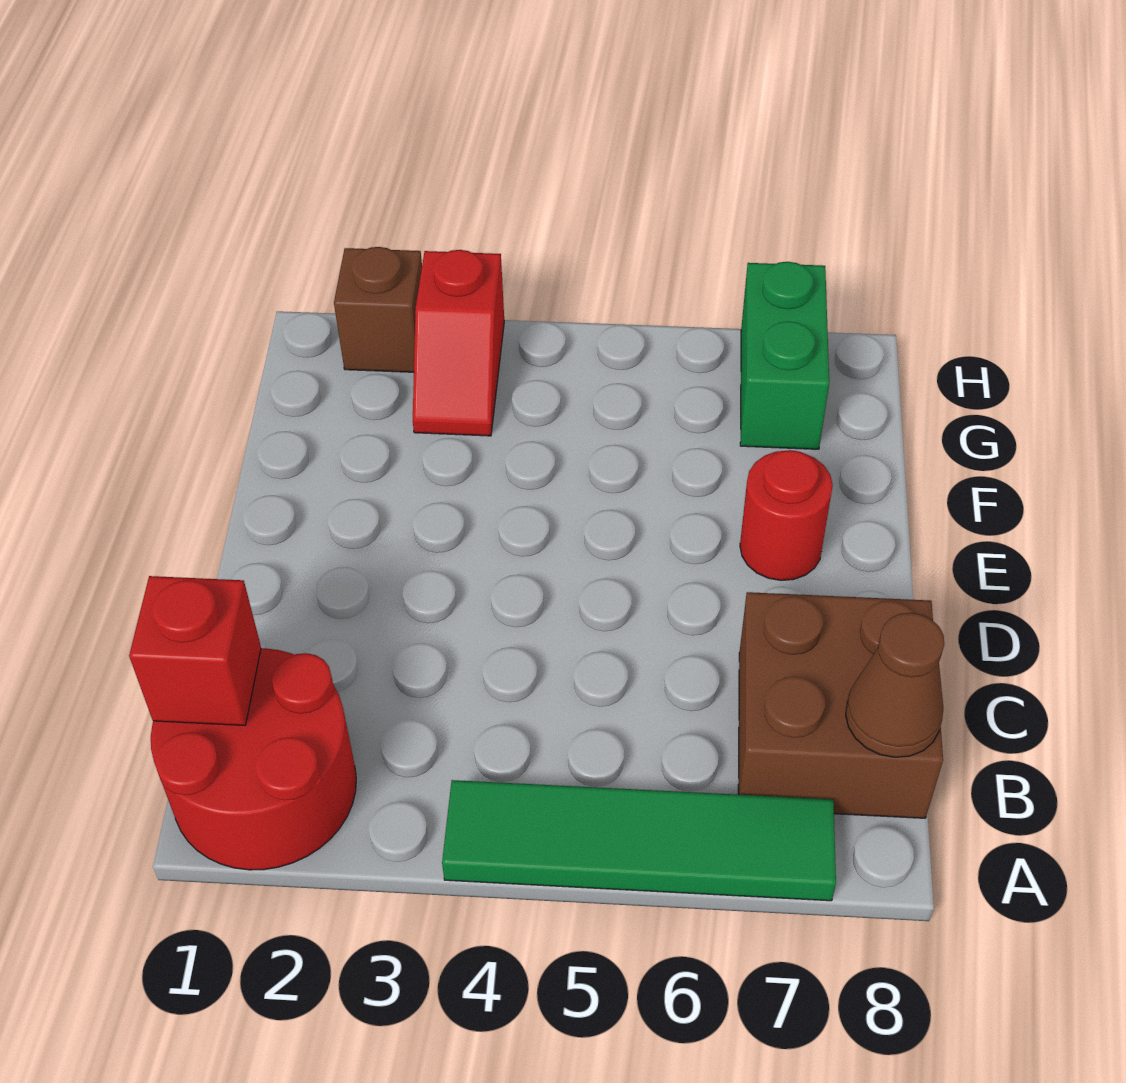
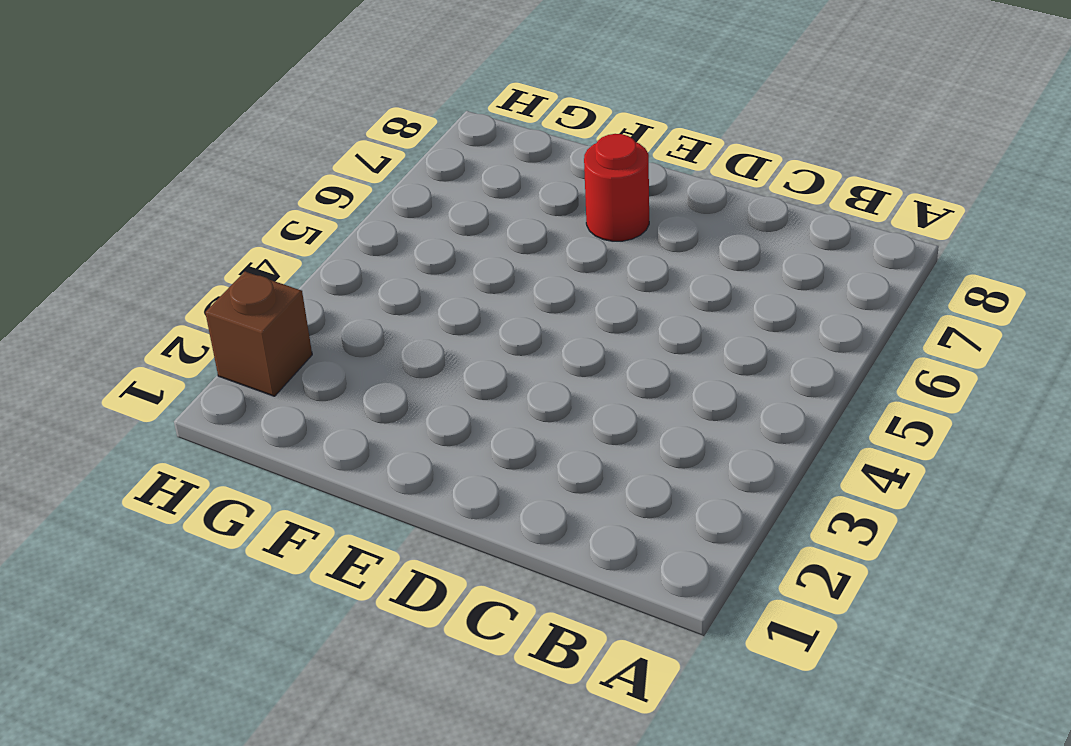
none -> red 2x2 round brick [151,648,356,870]
none -> green 1x4 tile [442,780,836,901]

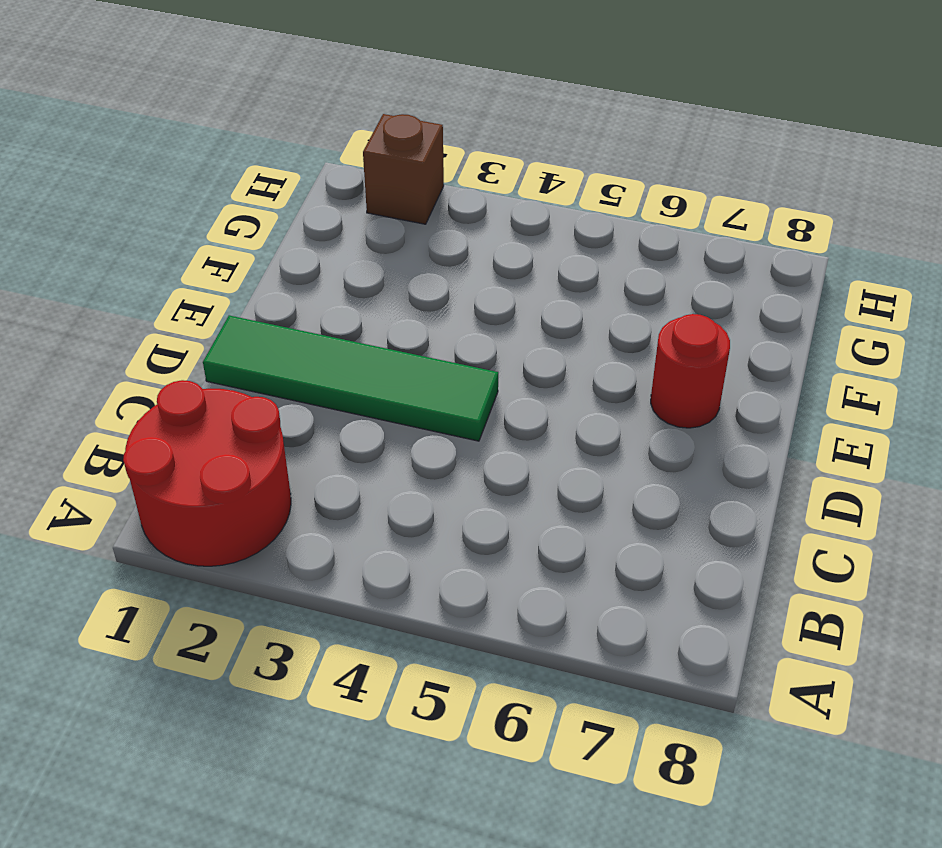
green 1x4 tile [203,315,498,441] -> green 1x4 tile moved to [442,780,836,901]
none -> brown 2x2 brick [738,592,943,818]
none -> red 1x2 slope [413,250,504,436]

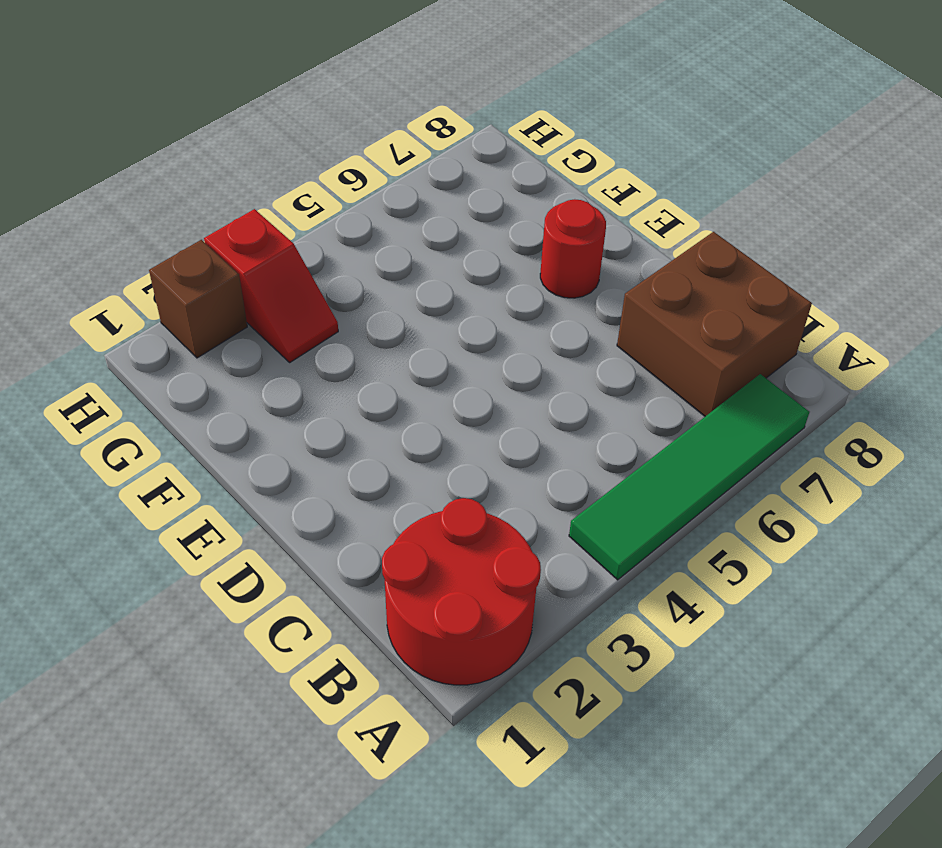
none -> green 1x2 brick [740,262,829,449]
none -> red 1x1 brick [129,576,261,726]

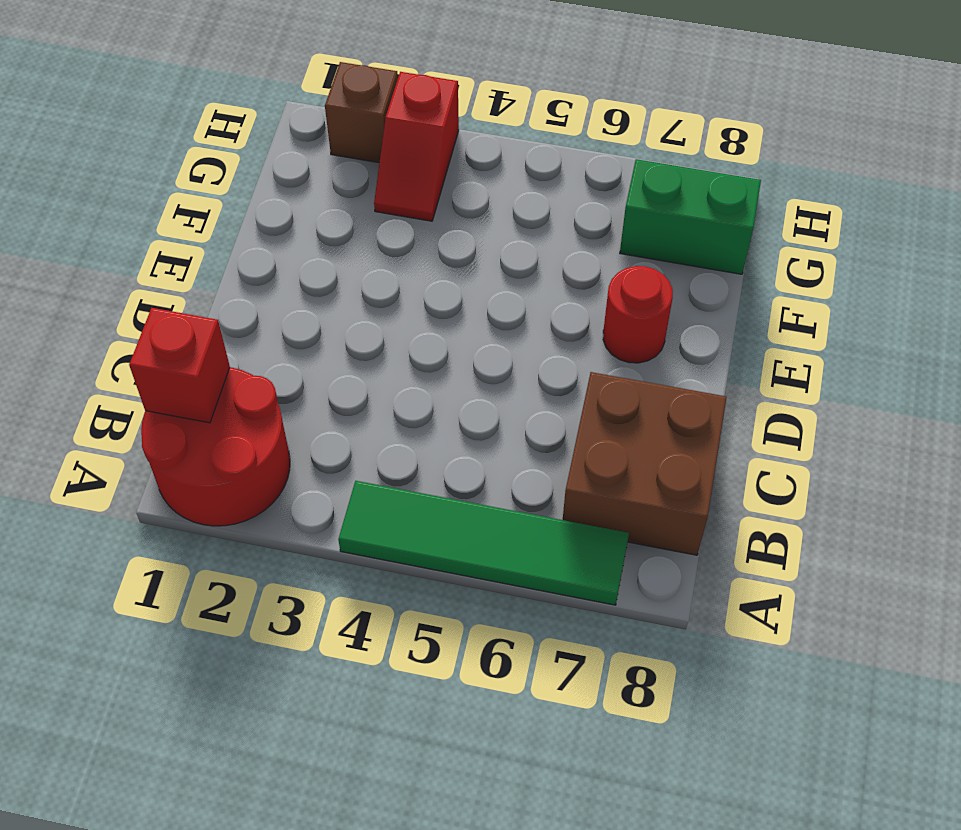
green 1x2 brick [620,159,761,274] -> green 1x2 brick turned to [740,262,829,449]
none -> brown 1x1 cone [846,613,944,757]

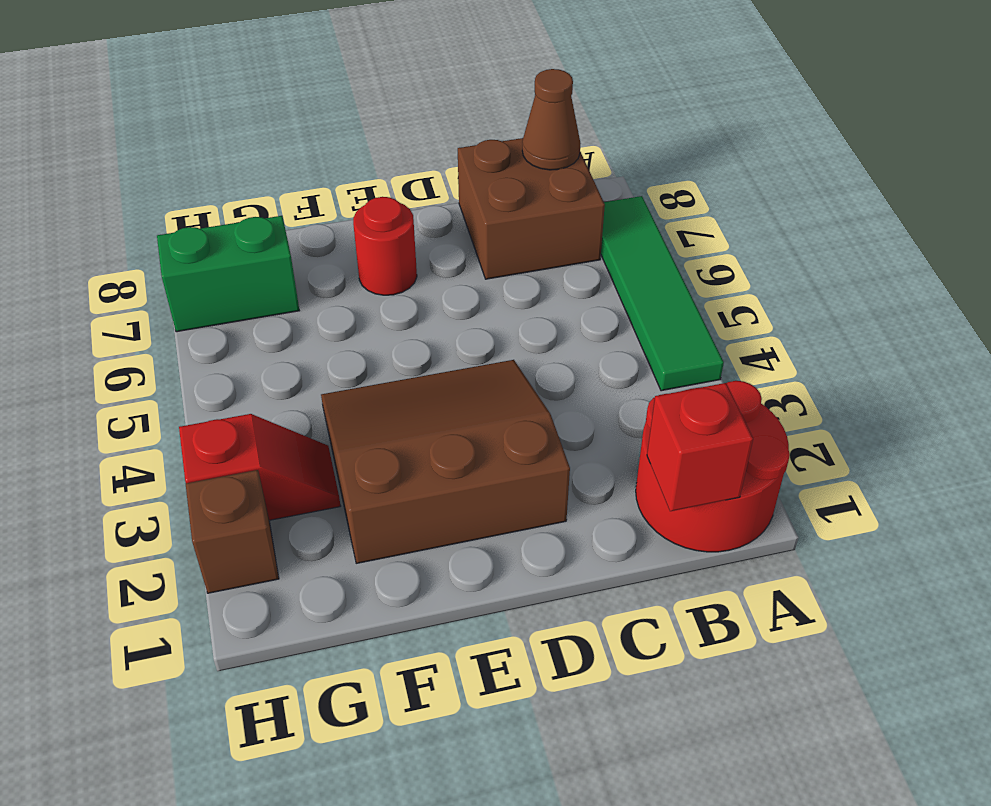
brown 3x3 slope [321,360,570,563] -> none

